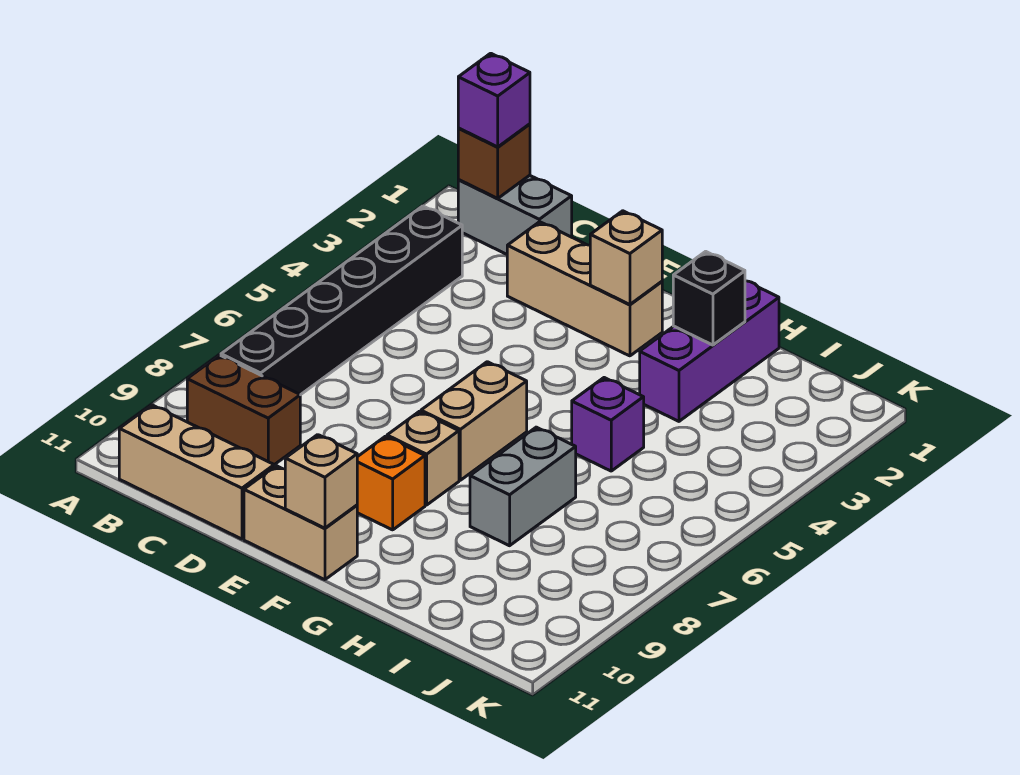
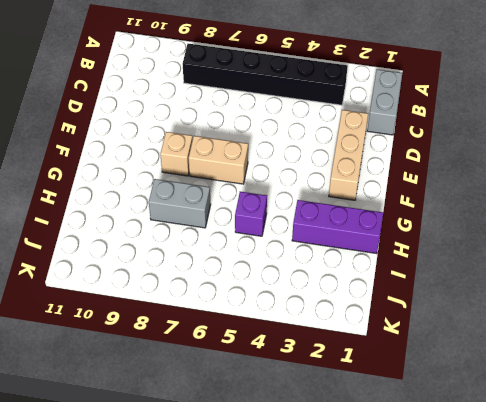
none -> brown 1x2 brick [187,355,300,465]
none -> tan 1x3 brick [119,405,274,539]
none -> tan 1x2 brick [244,466,357,580]

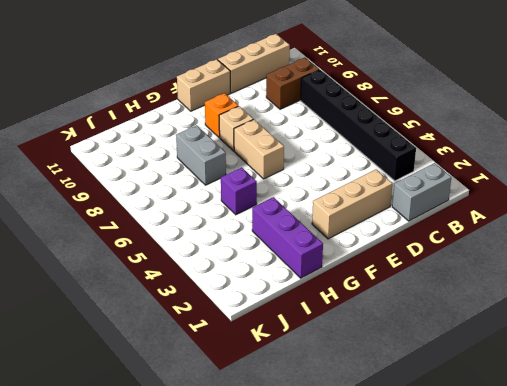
none -> brown 1x1 brick [458,124,530,198]
none -> tan 1x1 brick [590,211,662,304]
none -> tan 1x1 brick [285,435,357,528]

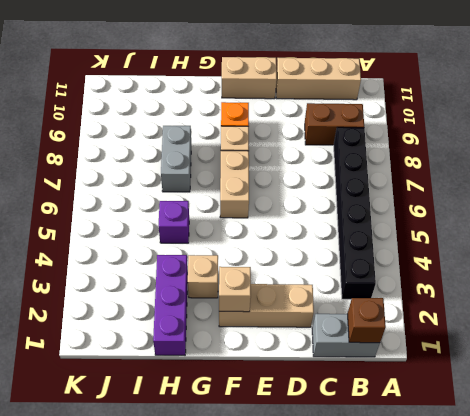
tan 1x1 brick [188,255,218,298] -> tan 1x1 brick moved to [285,435,357,528]
none -> black 1x1 brick [673,251,745,345]
none -> purple 1x1 brick [458,53,530,147]

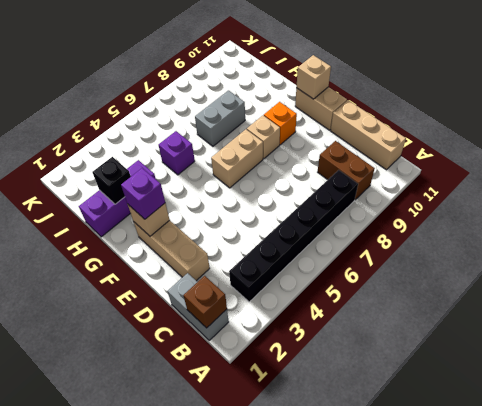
purple 1x1 brick [121,168,165,219] -> purple 1x1 brick moved to [458,53,530,147]

